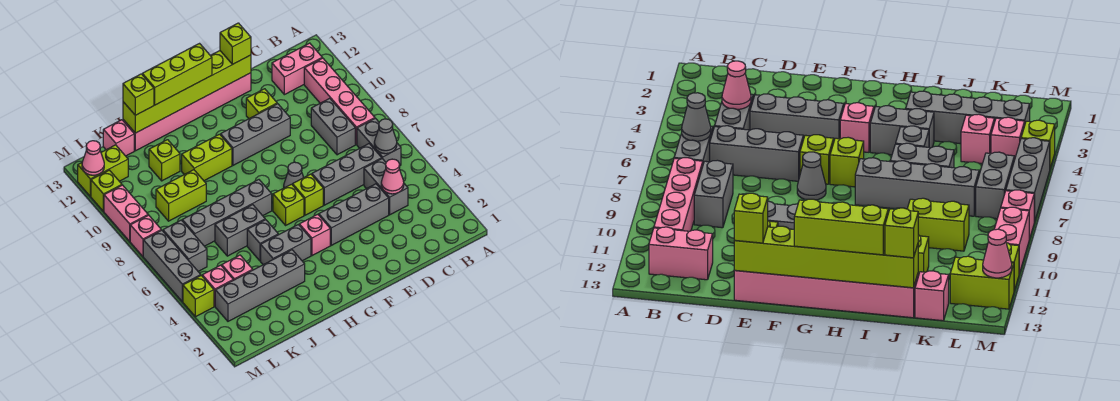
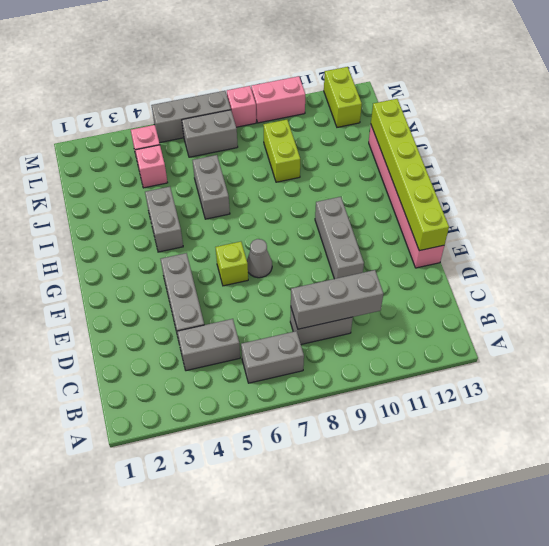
grey 1x3 brick [291,270,383,329] -> grey 1x3 brick turned to [312,144,382,205]
none -> pink 1x4 brick [304,58,375,145]
none -> pink 1x2 brick [272,43,322,95]
none -> lime 1x1 brick [246,89,277,119]
none -> pink 1x1 brick [299,214,330,256]

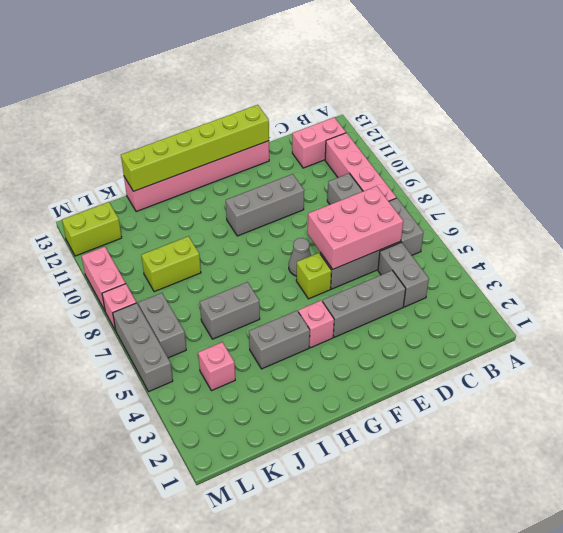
pink 2x3 brick [308,186,403,269] -> none
none -> lime 1x1 brick [246,89,277,119]
none -> lime 1x1 brick [273,184,304,225]
none -> grey 1x4 brick [182,180,272,246]
none -> lime 1x2 brick [182,134,232,181]

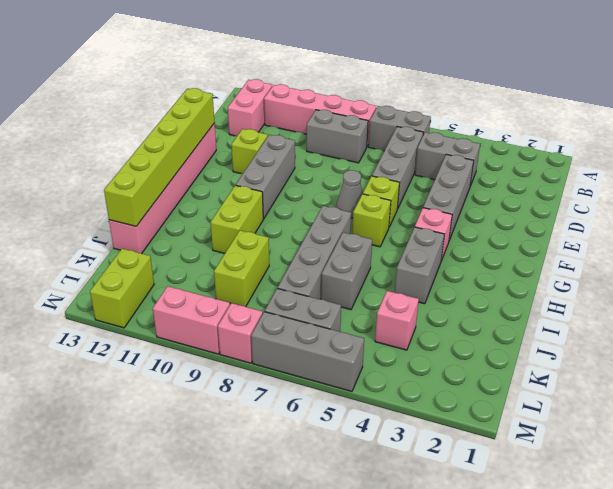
none -> grey 1x4 brick [215,250,305,321]
none -> grey 1x1 brick [247,220,278,261]
none -> lime 1x1 brick [149,140,180,181]
none -> pink 1x1 brick [103,120,134,156]

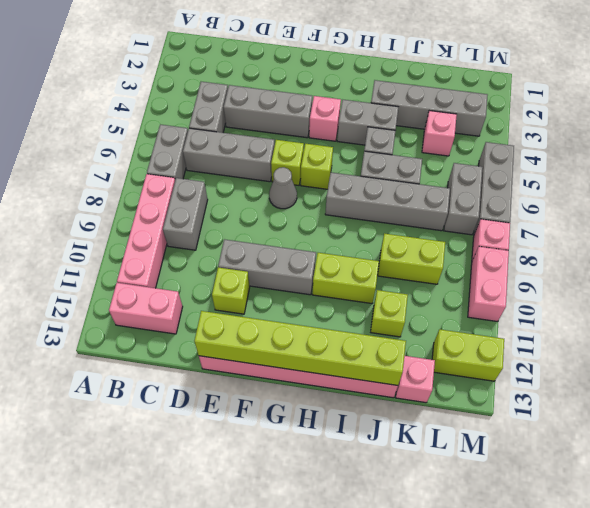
none -> pink 1x1 brick [202,265,233,306]
none -> lime 1x1 brick [183,275,214,317]
none -> lime 1x1 brick [91,170,122,211]
none -> grey 1x1 cone [374,119,397,154]

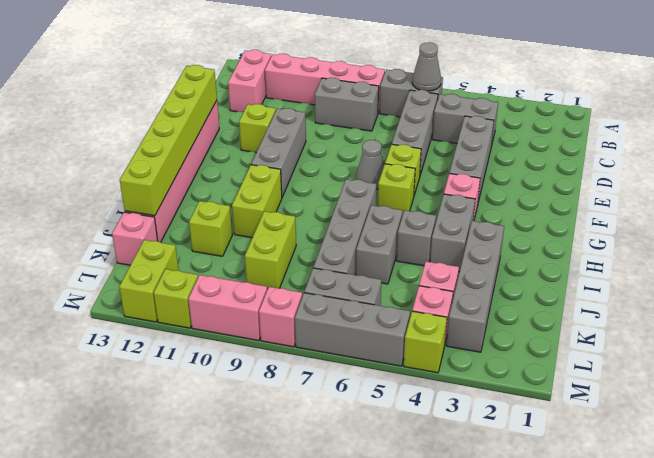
none -> pink 1x1 cone [381,159,404,194]
none -> pink 1x1 cone [82,141,104,175]
none -> lime 1x1 brick [220,23,251,65]
none -> lime 1x3 brick [142,44,212,105]

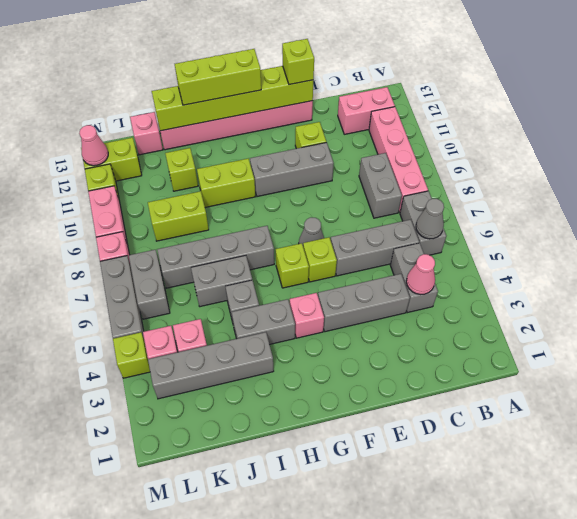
none -> lime 1x1 brick [123,74,154,115]

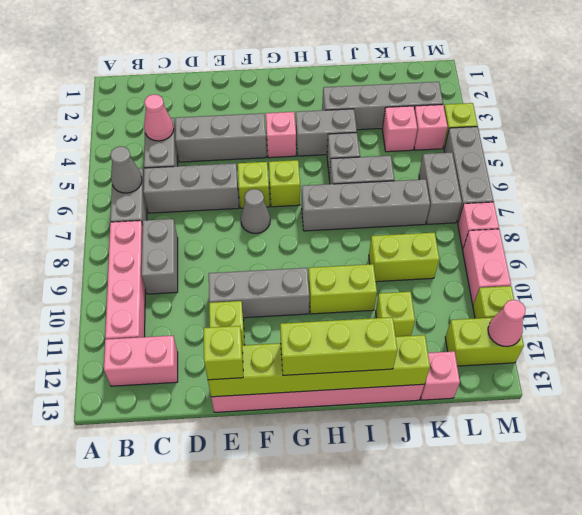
none -> lime 1x1 brick [123,74,154,115]

